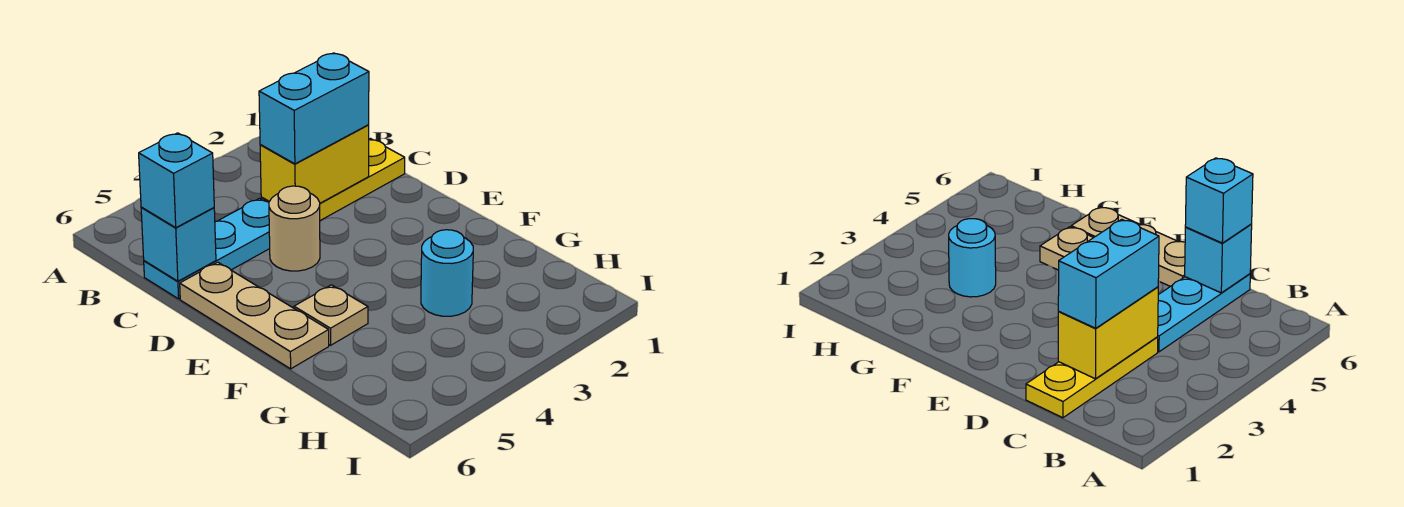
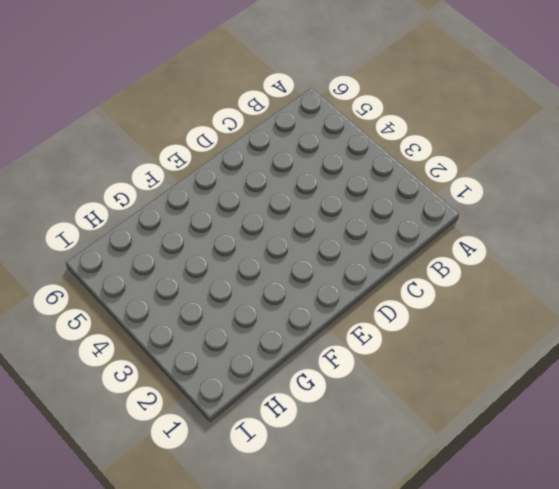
none -> yellow 1x3 plate [261,139,405,220]
none -> cyan 1x3 plate [144,198,270,299]

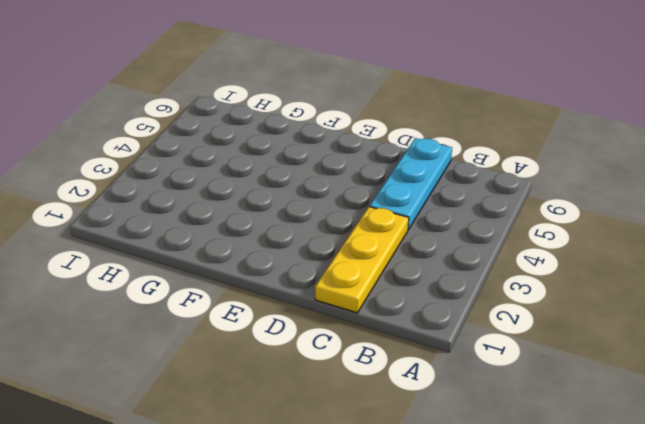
none -> tan 1x1 round brick [269,186,320,271]
none -> tan 1x3 plate [180,262,329,369]

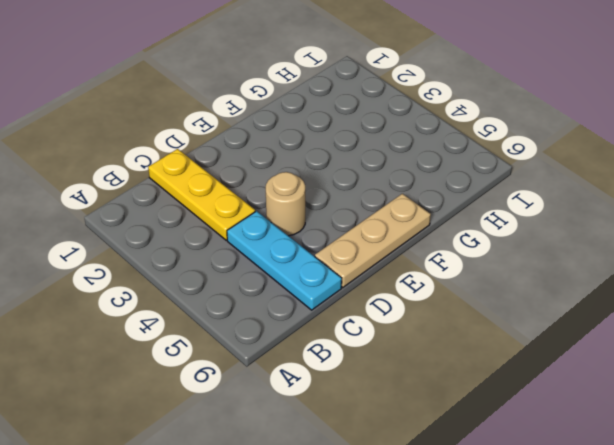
none -> tan 1x1 plate [294,285,368,345]
none -> cyan 1x1 round brick [421,230,473,316]

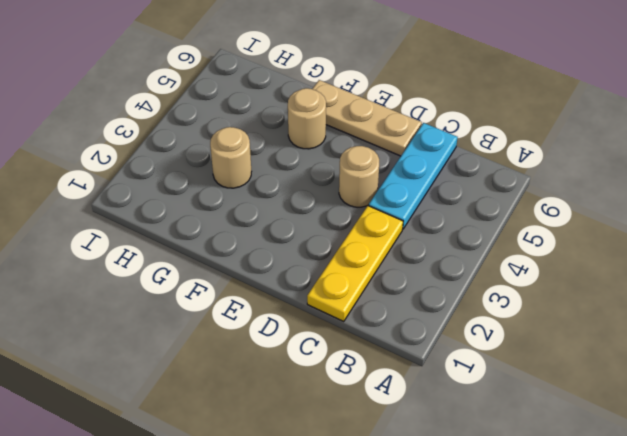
tan 1x1 round brick [288,88,326,149] -> tan 1x1 plate [294,285,368,345]
tan 1x1 round brick [210,127,251,188] -> cyan 1x1 round brick [421,230,473,316]
none -> yellow 1x2 brick [260,125,369,203]
none -> cyan 1x1 brick [141,207,216,281]

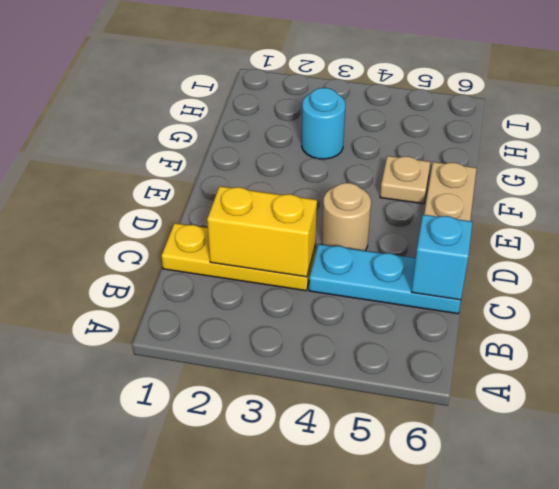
none -> cyan 1x2 brick [259,53,369,164]
none -> cyan 1x1 brick [139,133,214,228]

